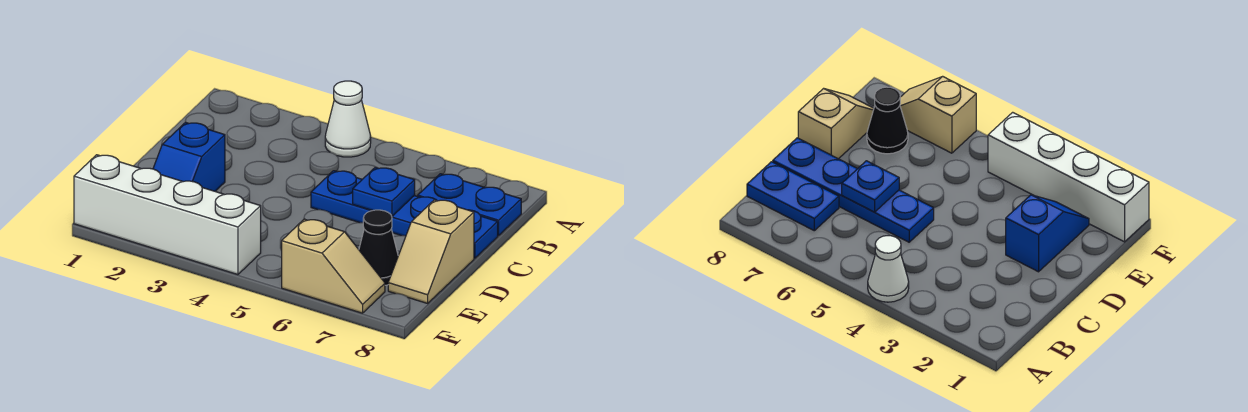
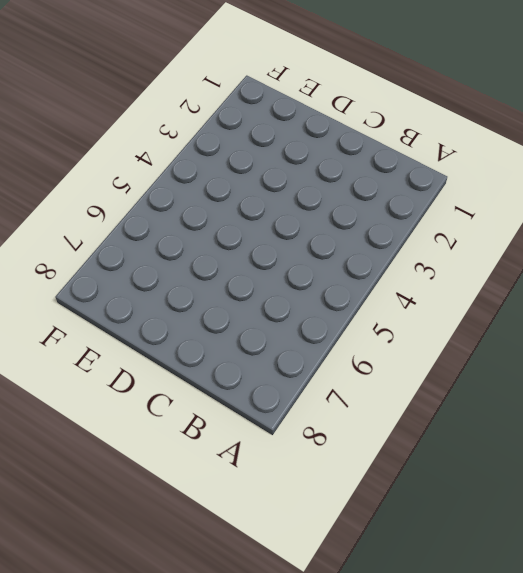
none -> white 1x1 cone [325,81,371,157]
none -> blue 1x2 plate [418,174,521,236]

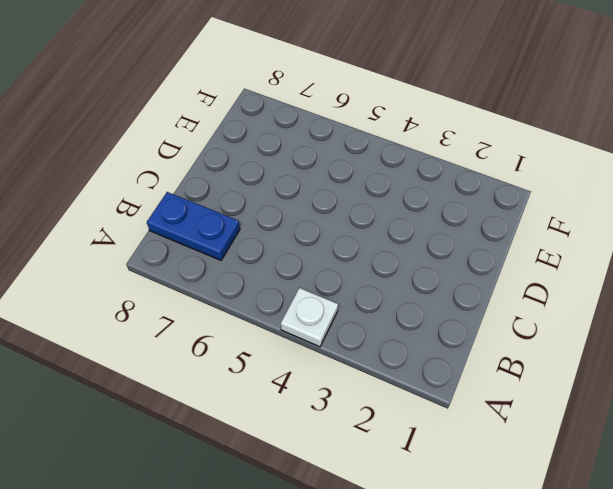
white 1x1 plate [281,288,338,347] -> white 1x1 cone [325,81,371,157]
none -> blue 1x4 plate [311,171,498,258]
none -> blue 1x2 slope [153,122,225,191]

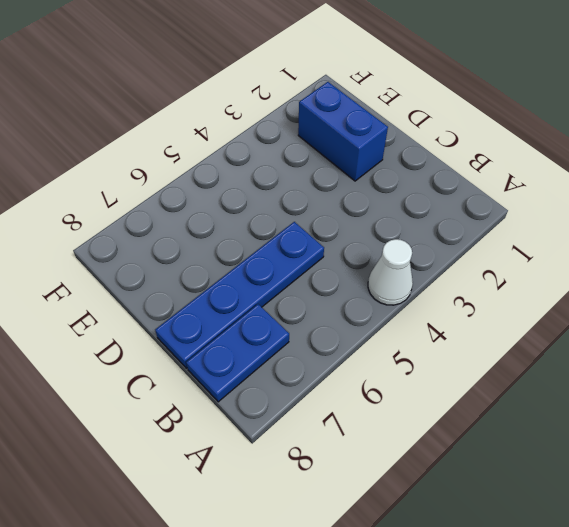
blue 1x2 brick [298,82,388,181] -> blue 1x2 slope [153,122,225,191]
none -> tan 1x2 slope [388,200,474,303]
none -> black 1x1 cone [359,210,398,285]

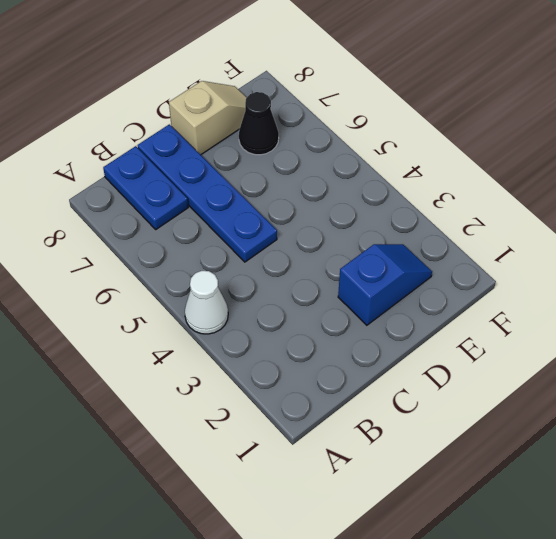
none -> white 1x4 brick [74,155,261,275]
none -> tan 1x2 slope [282,219,385,313]

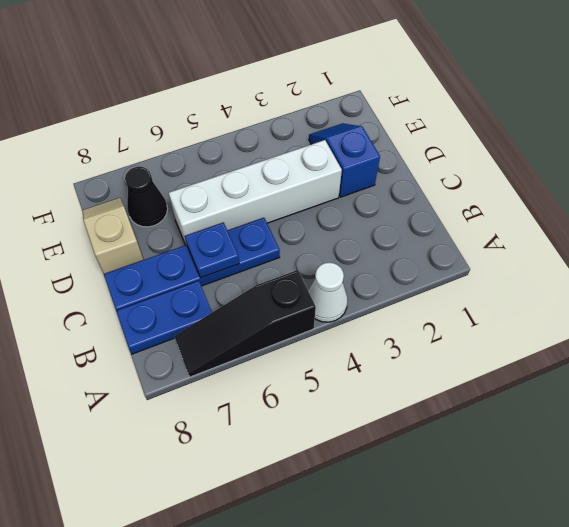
black 1x3 slope [174,270,316,377] -> none
white 1x4 brick [169,140,342,245] -> white 1x4 brick moved to [74,155,261,275]
none -> tan 1x2 slope [282,219,385,313]

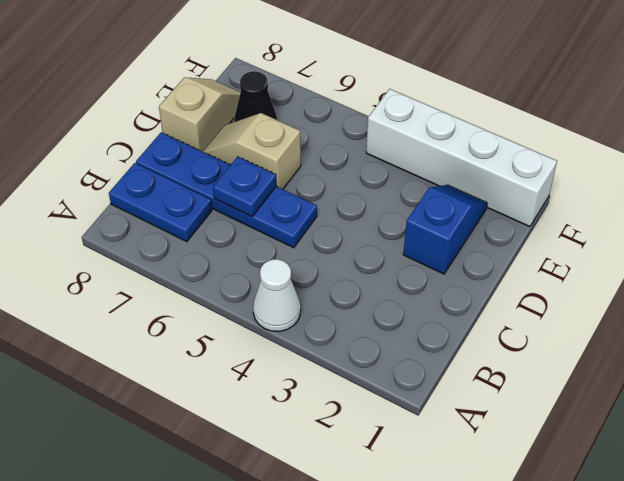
tan 1x2 slope [203,113,301,189] -> tan 1x2 slope moved to [282,219,385,313]

